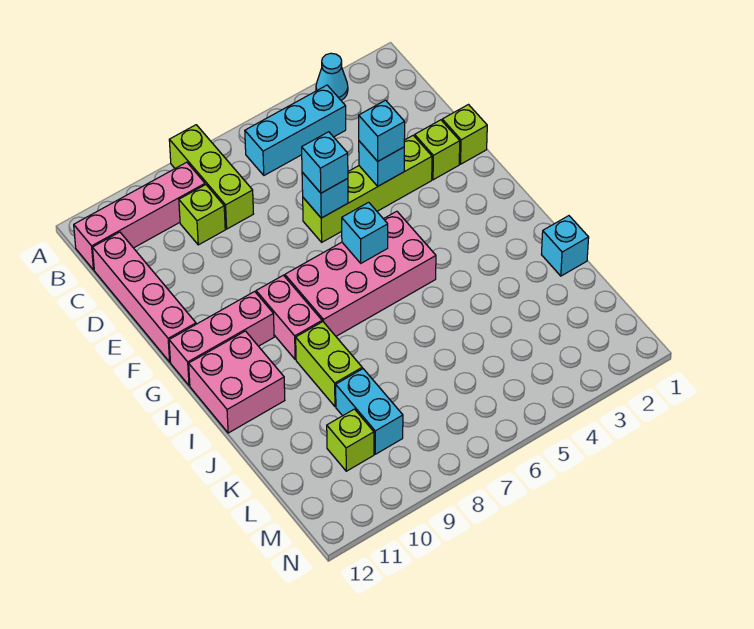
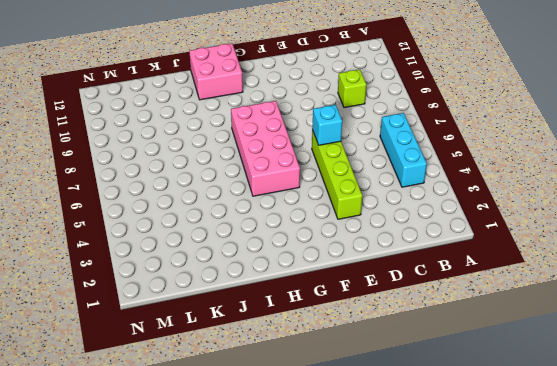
none -> cyan 1x1 cone [316,53,348,100]
none -> lime 1x3 brick [169,125,253,229]
none -> pink 1x4 brick [74,162,205,270]

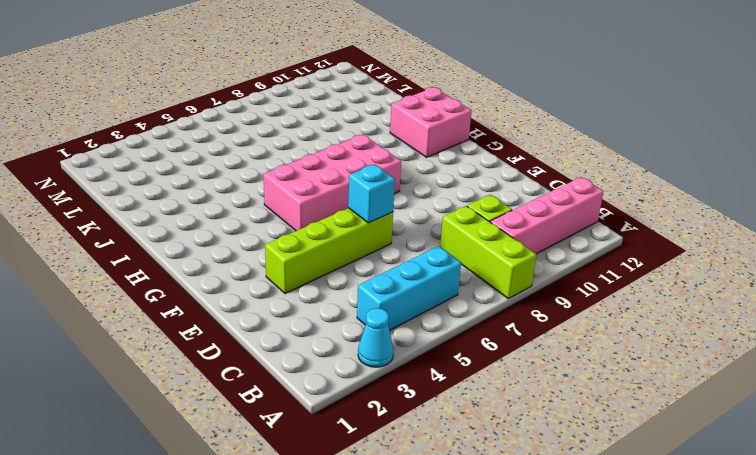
none -> pink 1x4 brick [93,232,196,362]
none -> lime 1x1 brick [442,105,487,164]
none -> lime 1x1 brick [415,120,460,180]

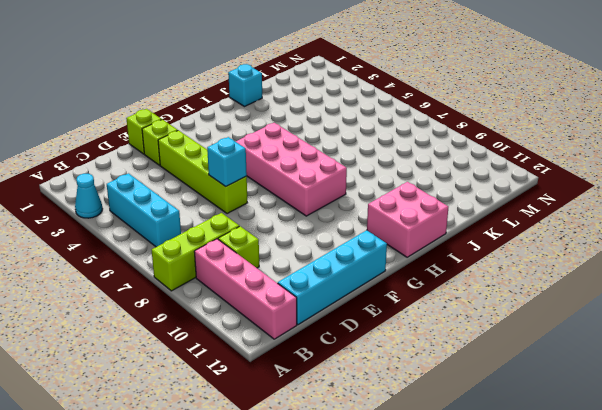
cyan 1x4 brick [278,230,387,325] -> pink 1x4 brick [93,232,196,362]
none -> pink 1x2 brick [256,275,322,360]
none -> pink 1x3 brick [169,291,274,386]
none -> lime 1x2 brick [296,322,362,407]

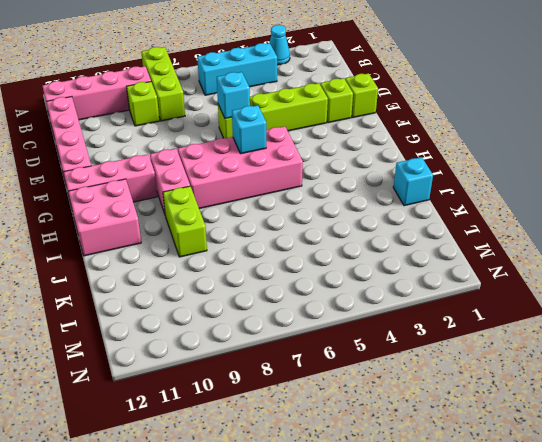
none -> cyan 1x2 brick [336,369,403,454]
none -> lime 1x1 brick [327,409,374,471]
none -> cyan 1x1 brick [359,141,404,186]

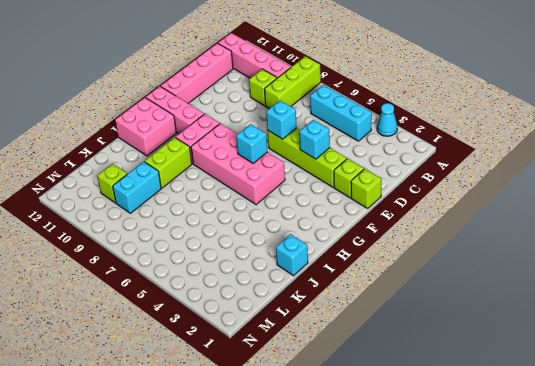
none -> cyan 1x1 brick [359,100,405,161]
none -> cyan 1x1 brick [302,132,348,193]

